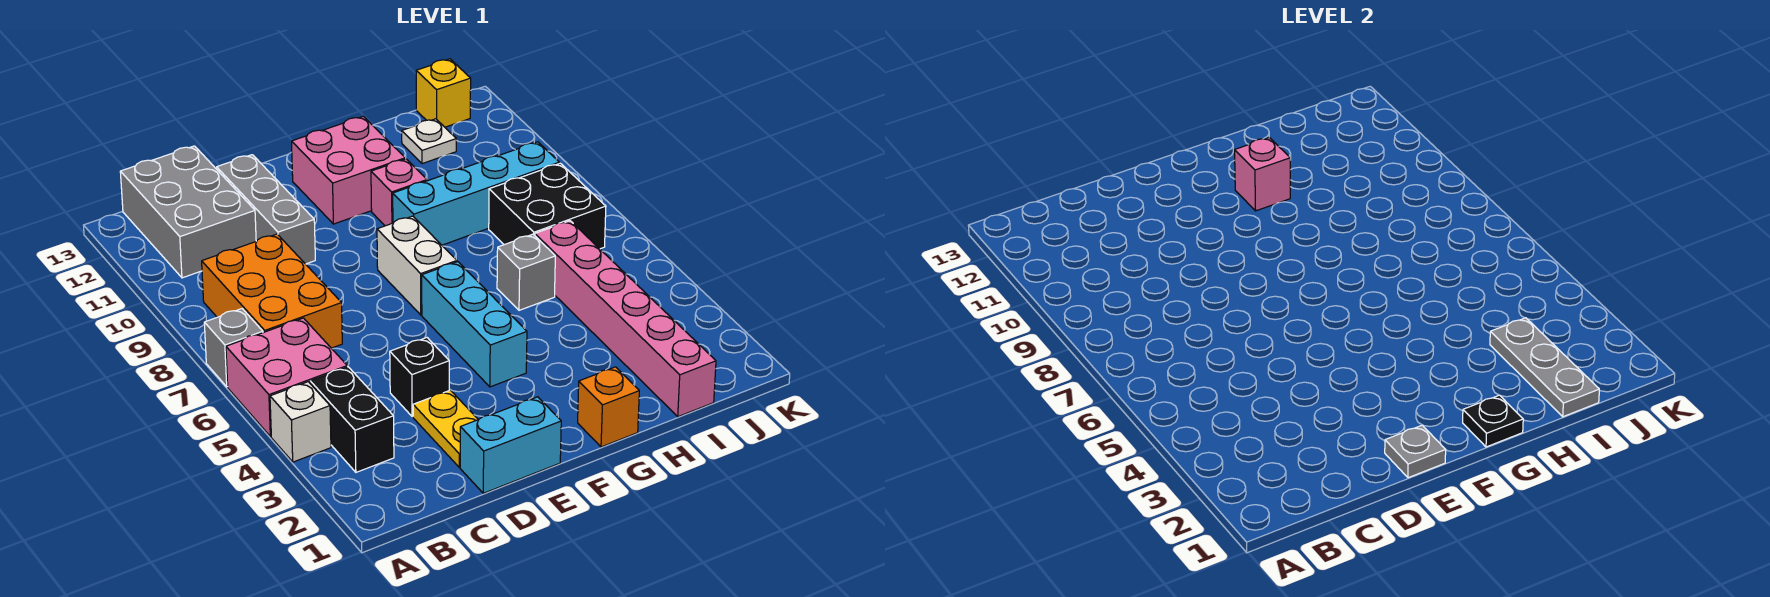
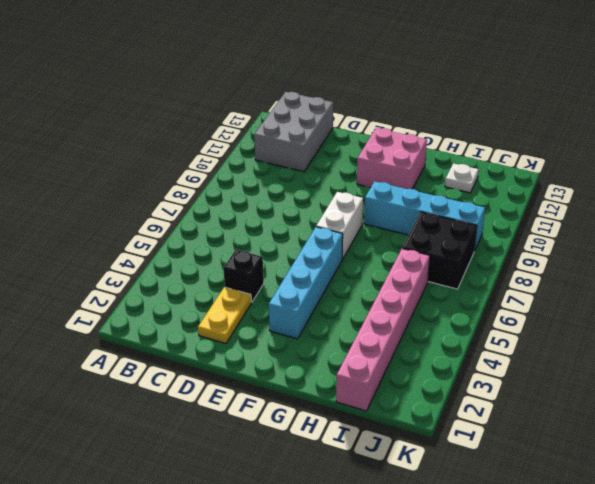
cyan 1x4 brick [269,227,343,339] -> cyan 1x3 brick [422,262,527,387]
none -> white 1x1 brick [270,382,331,462]
none -> pink 2x2 brick [226,318,347,437]
none -> grey 1x1 brick [204,309,263,387]

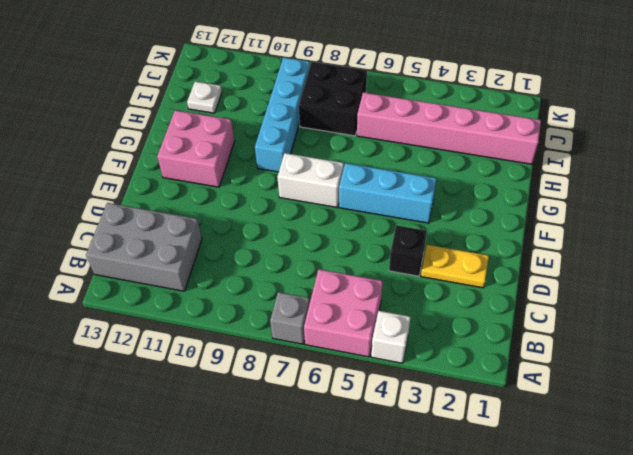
none -> black 1x2 brick [310,367,394,472]
none -> orange 2x3 brick [202,234,342,348]
none -> cyan 1x2 brick [460,397,561,493]

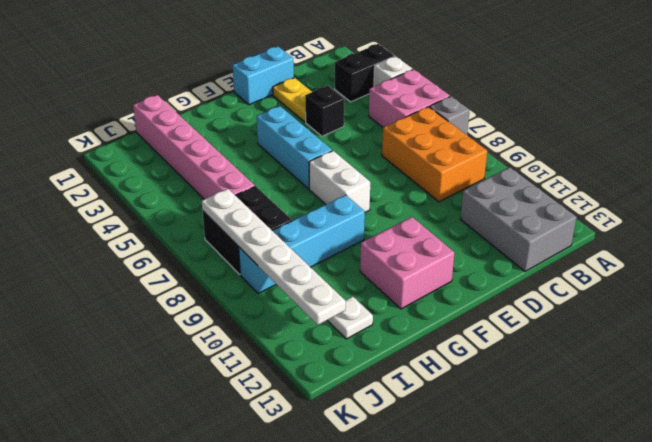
black 1x2 brick [335,44,395,102] -> black 1x2 brick turned to [310,367,394,472]
white 1x6 plate [202,189,346,325] -> none
none -> grey 1x3 brick [217,155,315,264]
none -> orange 1x1 brick [578,367,639,447]
none -> pink 1x1 brick [371,159,427,226]

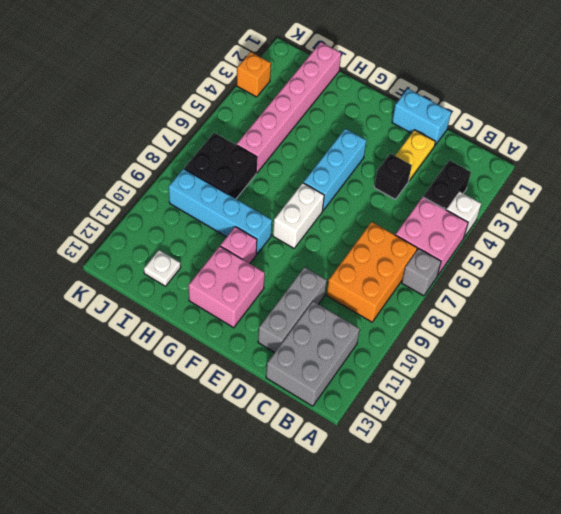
orange 1x1 brick [237,52,271,97] -> orange 1x1 brick moved to [578,367,639,447]
none -> grey 1x1 brick [497,234,555,310]
none -> yellow 1x1 brick [416,59,471,127]
none -> grey 1x1 plate [1385,425,1446,478]

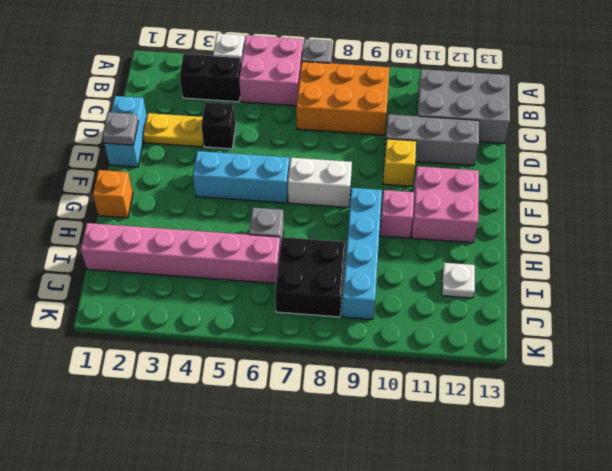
yellow 1x1 brick [383,139,416,186] -> yellow 1x1 brick moved to [416,59,471,127]
none -> black 1x1 plate [1463,395,1523,447]
none -> pink 1x1 brick [1235,137,1290,211]
none -> grey 1x3 plate [1490,318,1599,417]

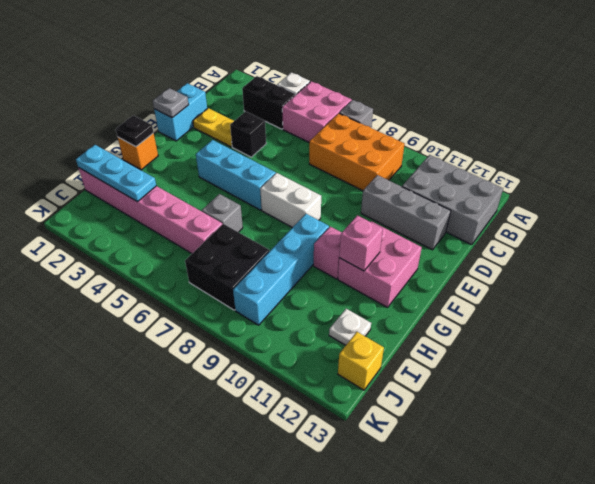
cyan 1x3 plate [76,145,156,202] -> grey 1x3 plate [1490,318,1599,417]

